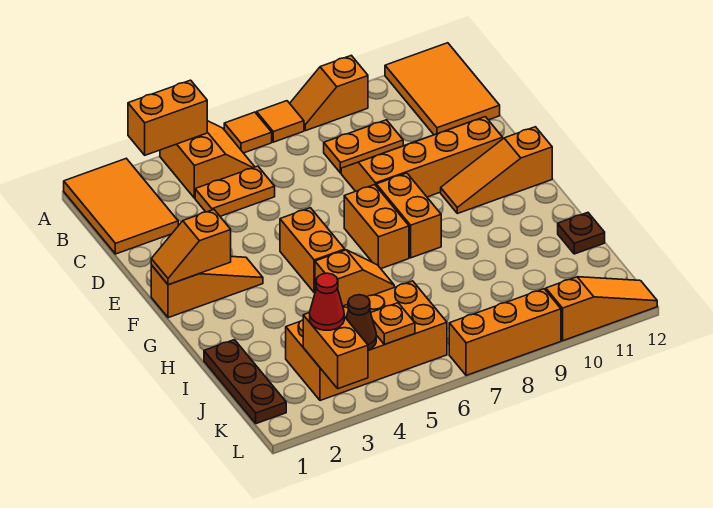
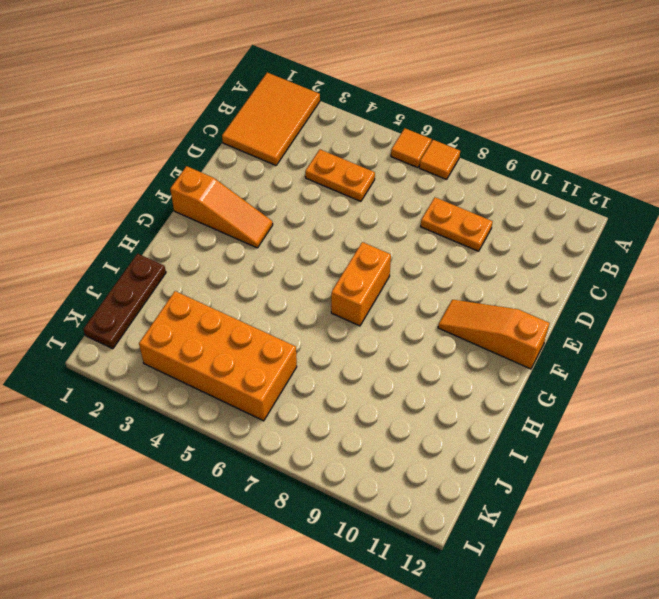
none -> orange 2x2 slope [160,121,255,198]
none -> orange 1x2 slope [290,55,368,131]
none -> orange 2x3 tile [385,43,500,135]

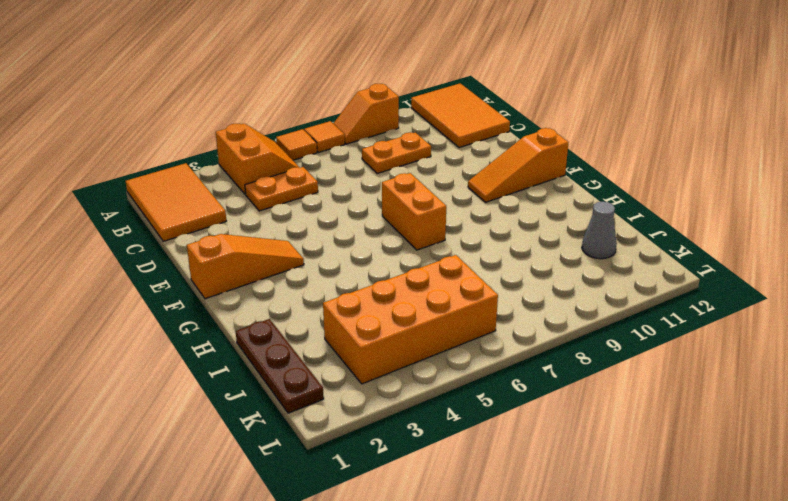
grey 1x1 cone [582,202,617,259] -> none
none -> orange 2x4 slope [341,117,503,197]
none -> orange 1x2 brick [280,208,345,293]
none -> orange 1x2 brick [376,173,441,258]

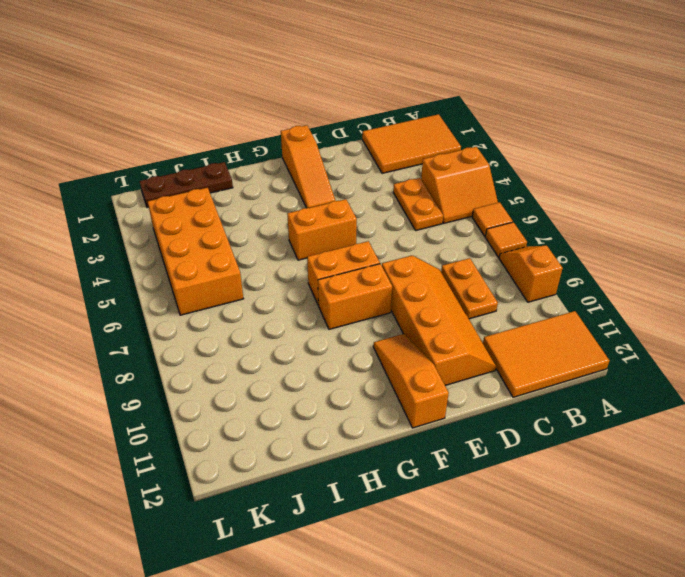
none -> orange 1x2 slope [315,250,394,306]
none -> brown 1x1 plate [558,213,605,254]
none -> orange 1x3 brick [449,289,561,375]

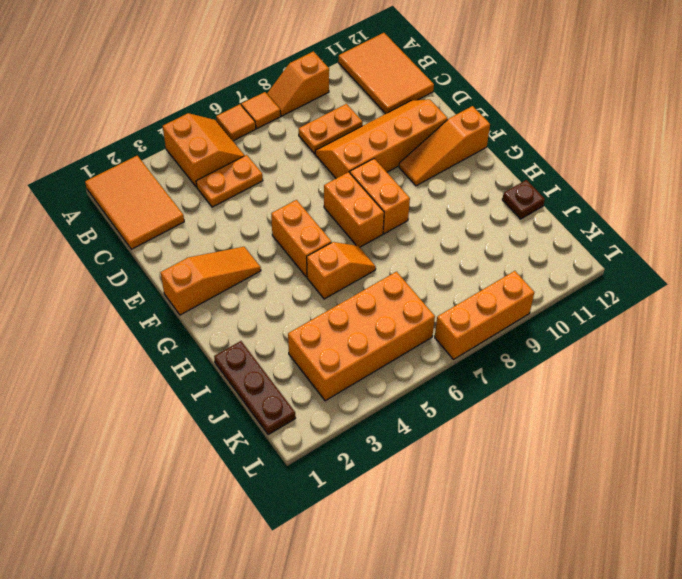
none -> orange 1x3 slope [546,277,657,341]
none -> orange 1x2 brick [128,80,207,155]
none -> orange 1x2 slope [151,210,231,285]

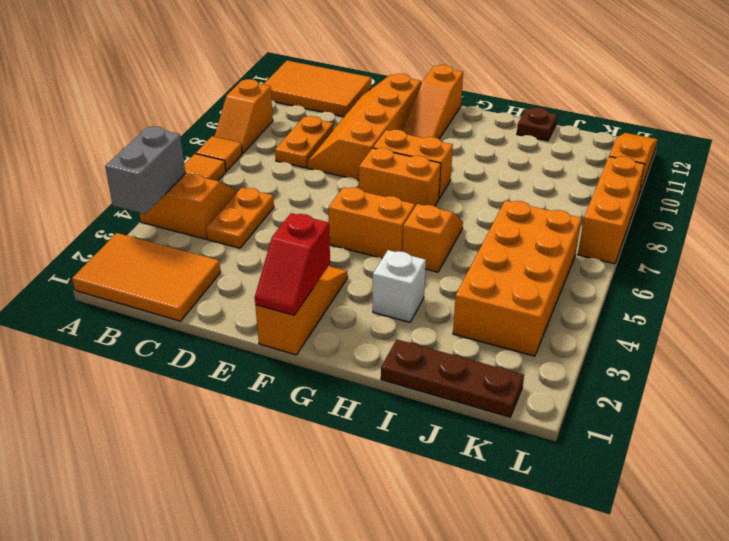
grey 1x2 brick [105,126,185,214] -> orange 1x2 brick [128,80,207,155]
red 1x2 slope [255,213,330,315] -> orange 1x2 slope [151,210,231,285]
white 1x1 brick [373,250,426,322] -> none
none -> orange 1x2 brick [303,313,368,389]
none -> brown 1x1 cone [346,295,376,350]
none -> orange 1x1 plate [371,303,415,344]

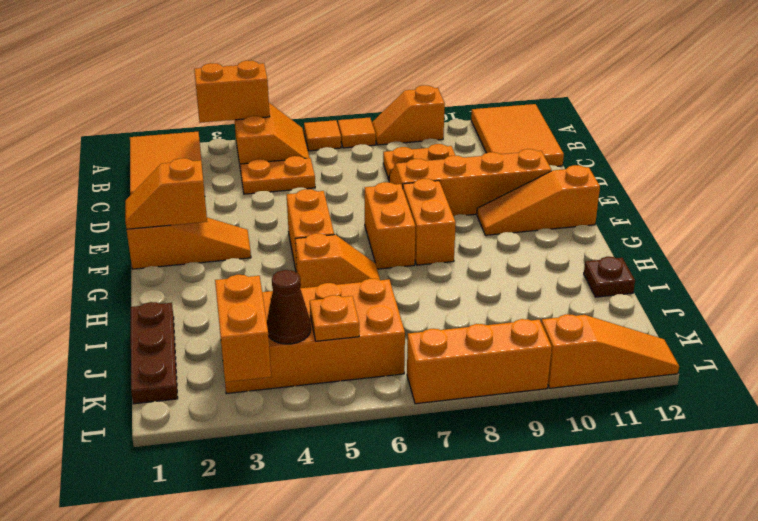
none -> red 1x1 cone [310,273,344,330]

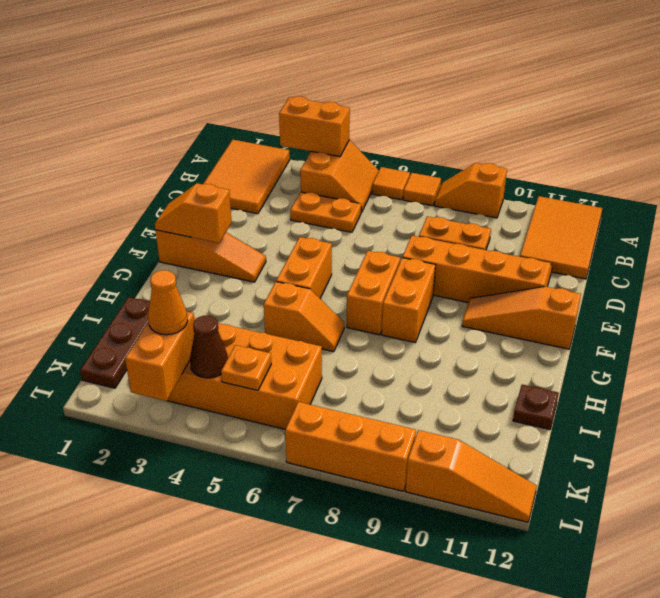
orange 1x1 cone [148,270,188,335] -> red 1x1 cone [310,273,344,330]

